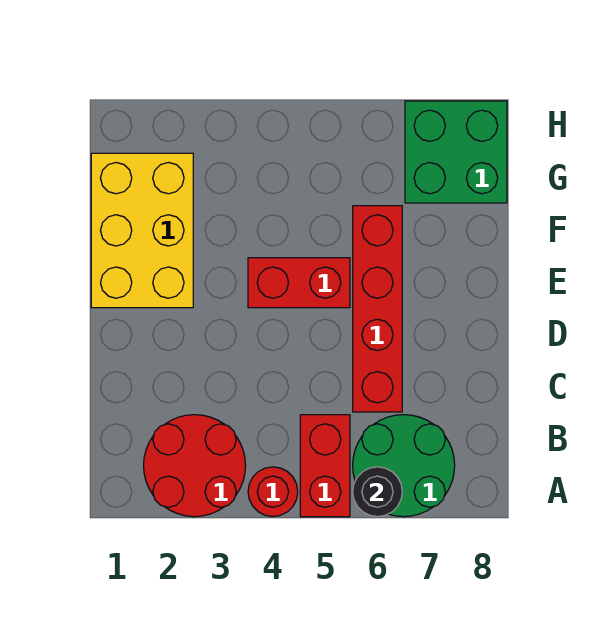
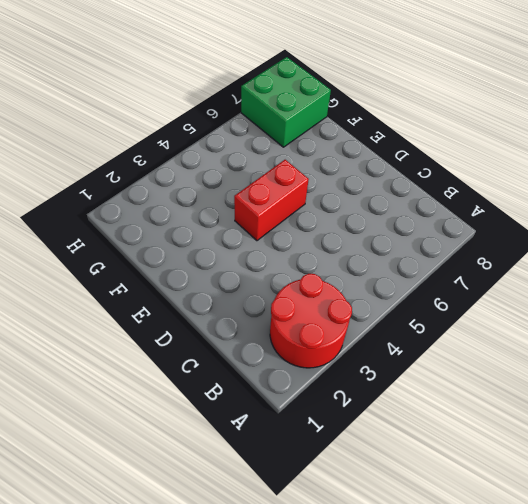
none -> red 1x1 round brick [248,467,298,517]
none -> red 1x2 brick [300,415,350,517]

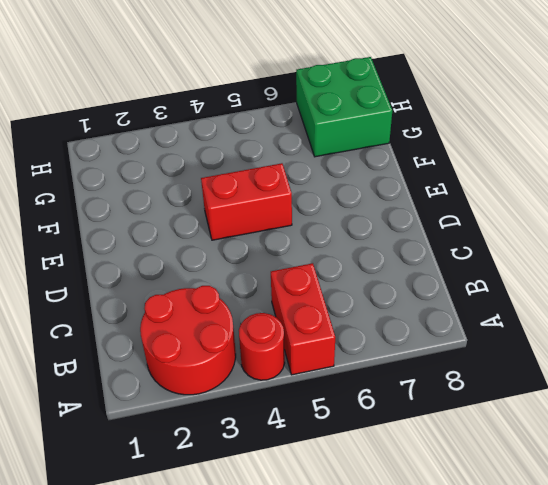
none -> green 2x2 round brick [353,415,455,517]
none -> red 1x4 brick [353,206,402,412]

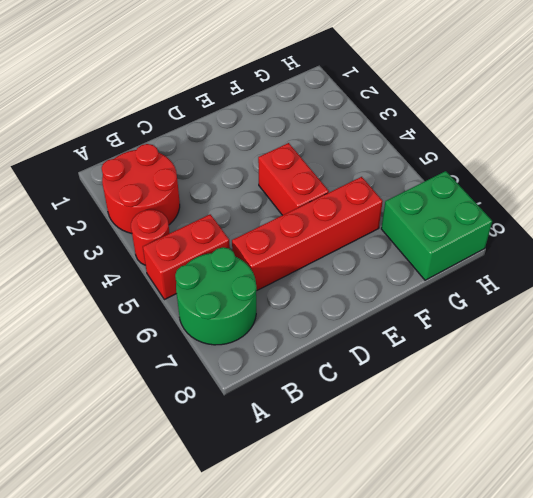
none -> yellow 2x3 brick [91,153,193,308]
none -> black 1x1 round brick [353,467,402,517]

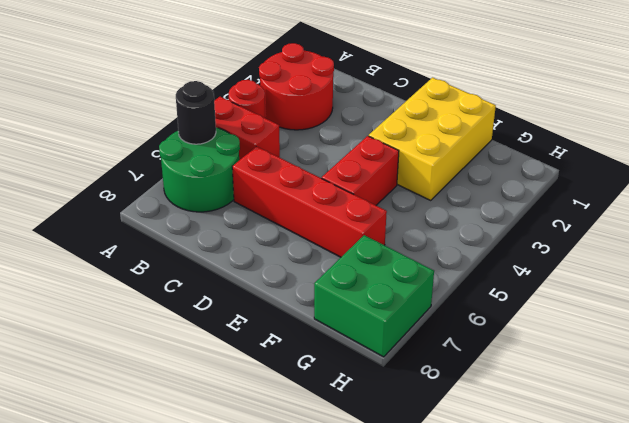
yellow 2x3 brick [369,78,496,200] -> yellow 2x3 brick turned to [91,153,193,308]

